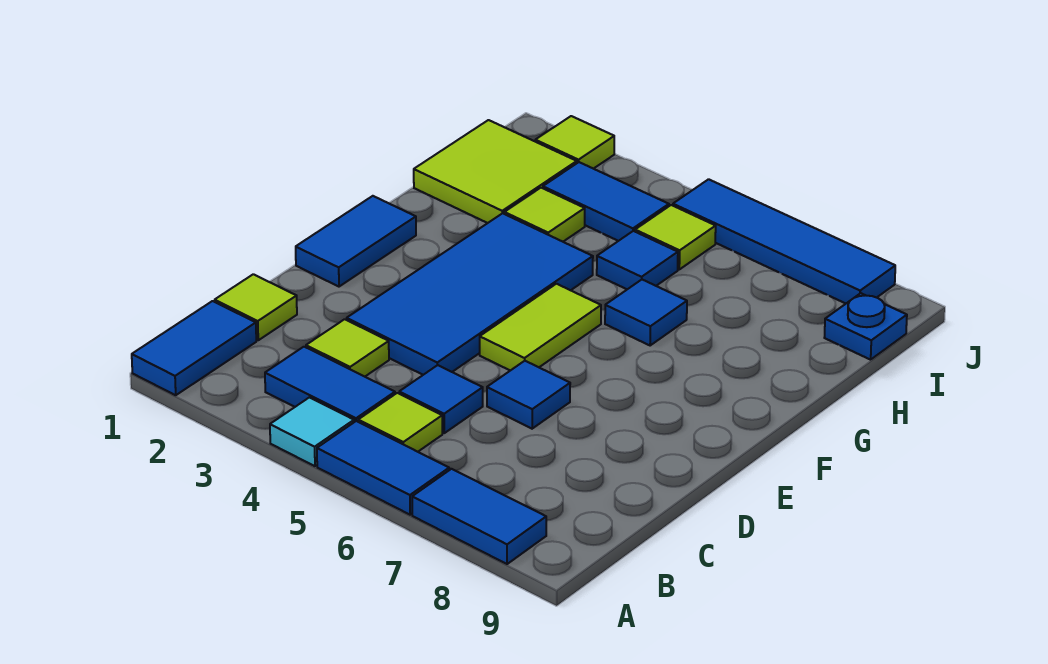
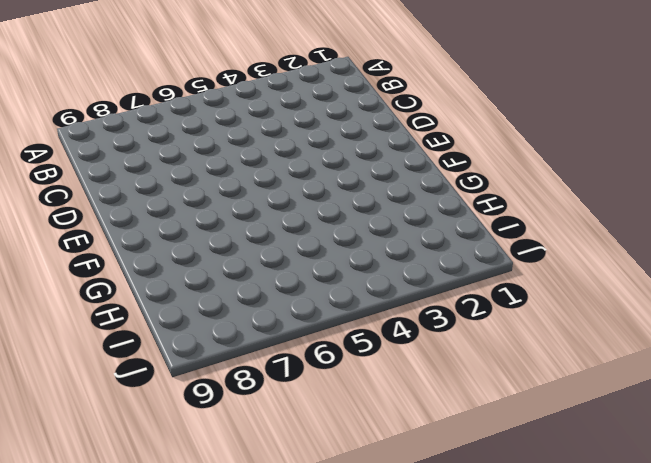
none -> blue 1x2 tile [132,301,256,395]
none -> cyan 1x1 tile [270,397,354,466]
none -> blue 1x2 tile [317,421,449,515]

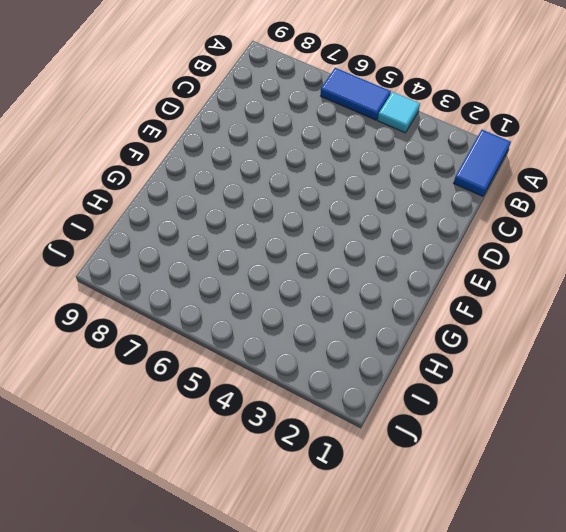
none -> blue 1x2 tile [412,469,546,564]
none -> blue 1x2 tile [265,347,395,422]
none -> lime 1x1 tile [358,393,442,452]

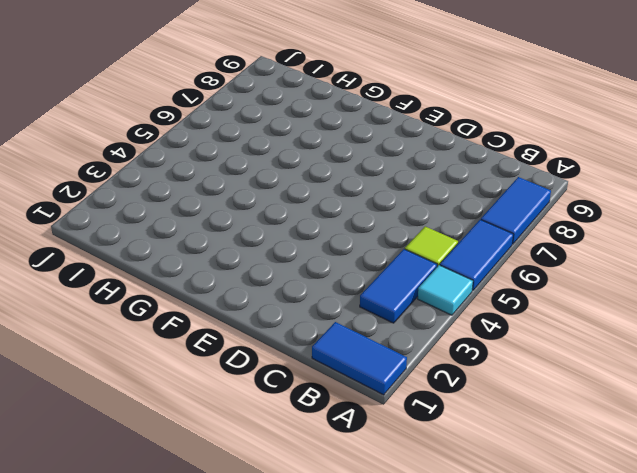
none -> lime 1x1 tile [215,274,297,340]
none -> lime 1x1 tile [306,319,389,377]
none -> blue 1x1 tile [399,365,483,433]

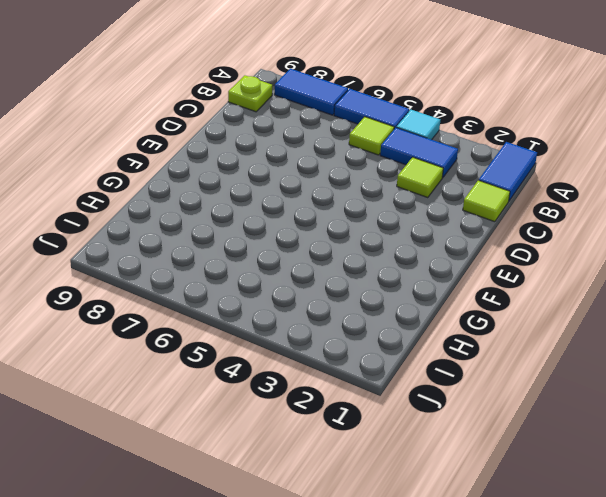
lime 1x1 plate [228,75,272,112] -> none
none -> blue 1x1 tile [399,365,483,433]
none -> blue 2x4 tile [347,213,593,375]
none -> blue 1x1 tile [487,361,570,429]

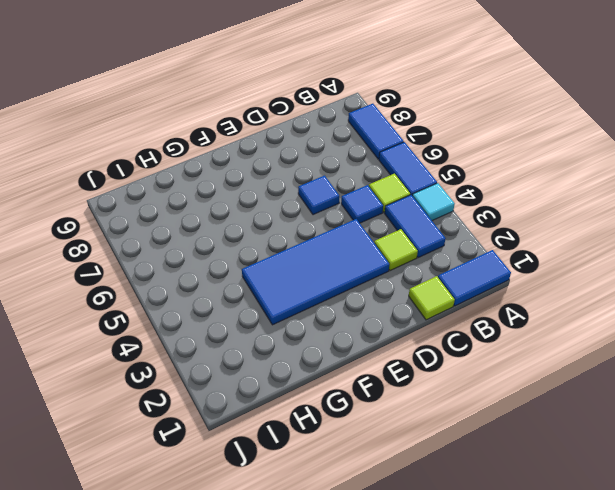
none -> blue 1x2 tile [296,196,416,287]
none -> lime 1x2 tile [480,284,601,371]
none -> blue 1x1 tile [605,280,687,346]

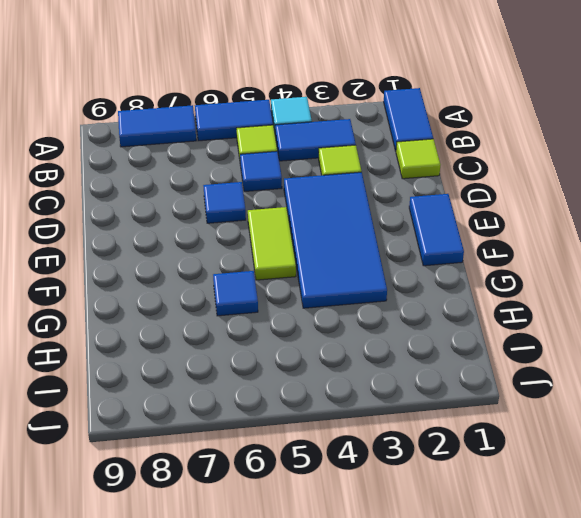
none -> lime 2x2 tile [414,120,577,223]
none -> lime 1x1 tile [504,188,585,242]
none -> blue 1x1 tile [597,231,678,289]

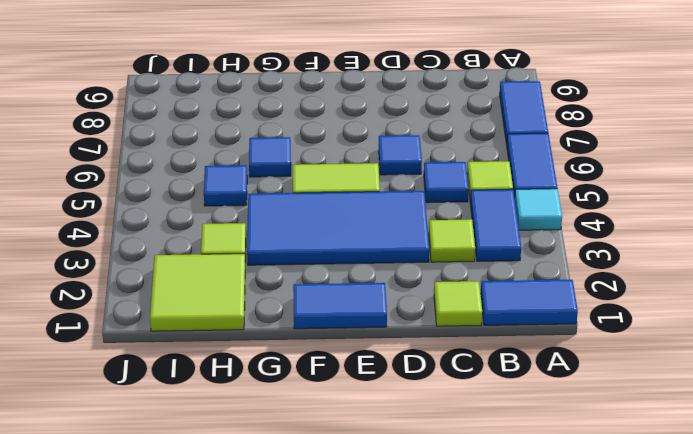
none -> blue 1x2 tile [543,162,669,241]
none -> lime 1x1 tile [635,205,716,269]
none -> blue 1x1 plate [824,293,907,360]

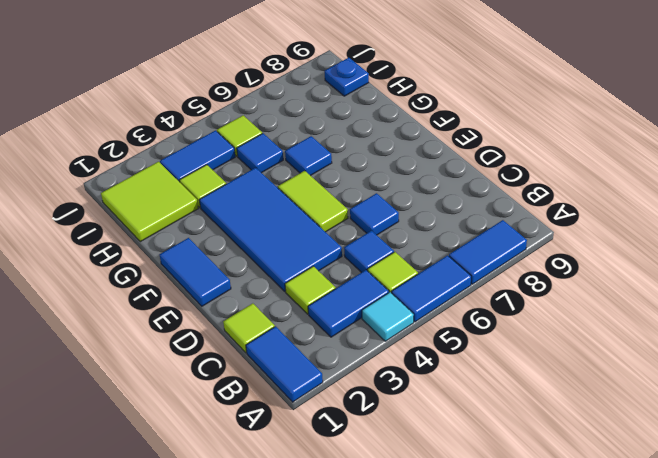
none -> lime 1x1 tile [535,116,614,169]
none -> blue 1x4 tile [673,179,895,303]

